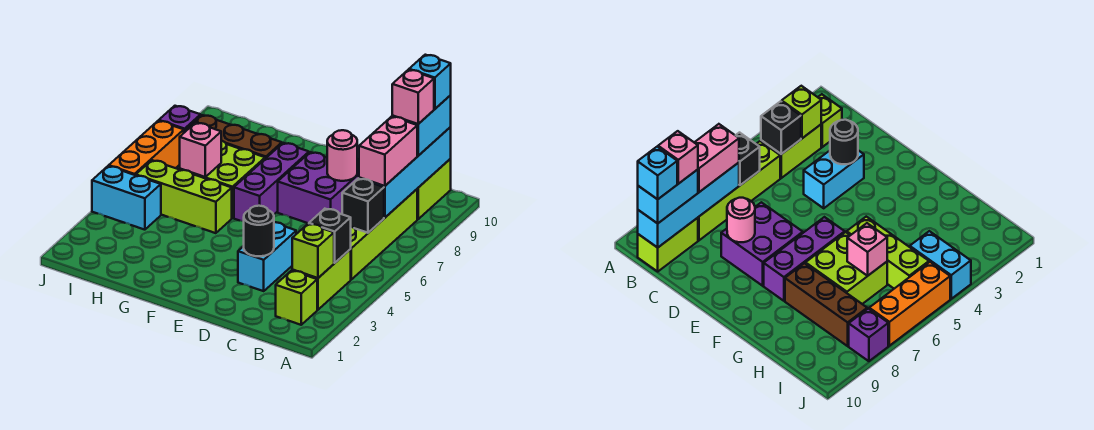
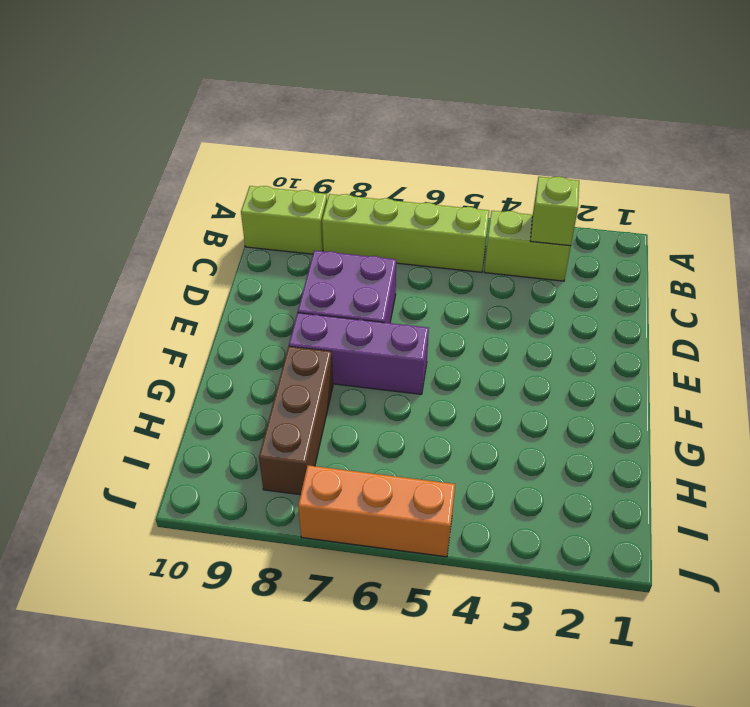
none -> lime 1x1 brick [276,271,317,325]
none -> cyan 1x2 brick [238,222,296,291]
none -> lime 1x3 brick [136,160,232,233]

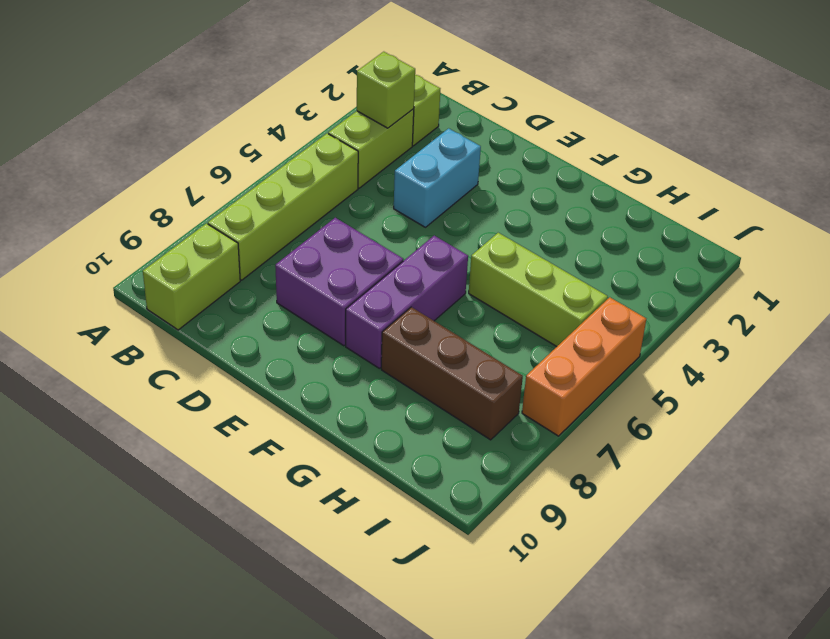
none -> lime 2x2 brick [180,141,265,218]
none -> cyan 1x2 brick [92,166,161,230]
none -> purple 1x1 brick [159,106,201,133]

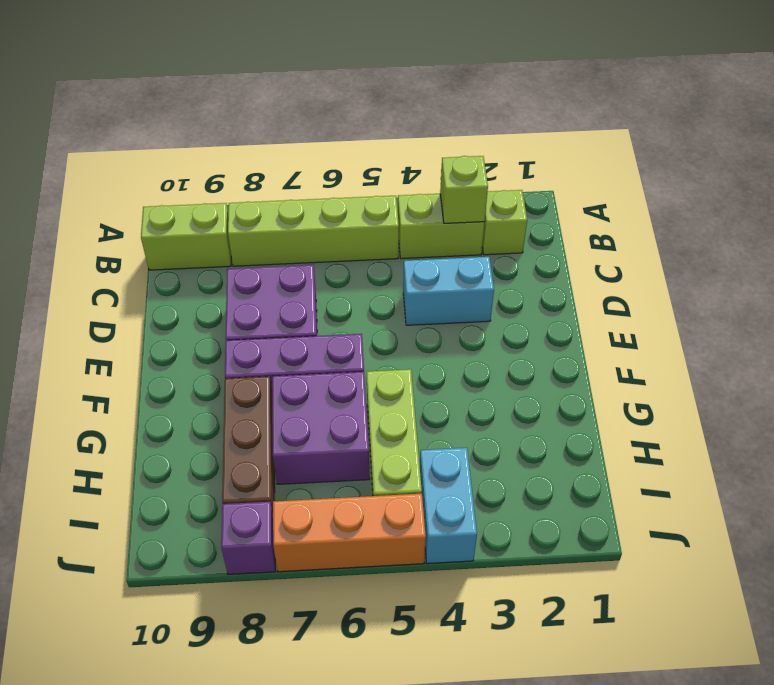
purple 2x2 brick [272,372,370,484] -> lime 2x2 brick [180,141,265,218]
none -> black 1x1 brick [309,209,351,263]
none -> black 1x1 brick [342,178,384,233]
none -> cyan 1x4 brick [359,127,451,218]

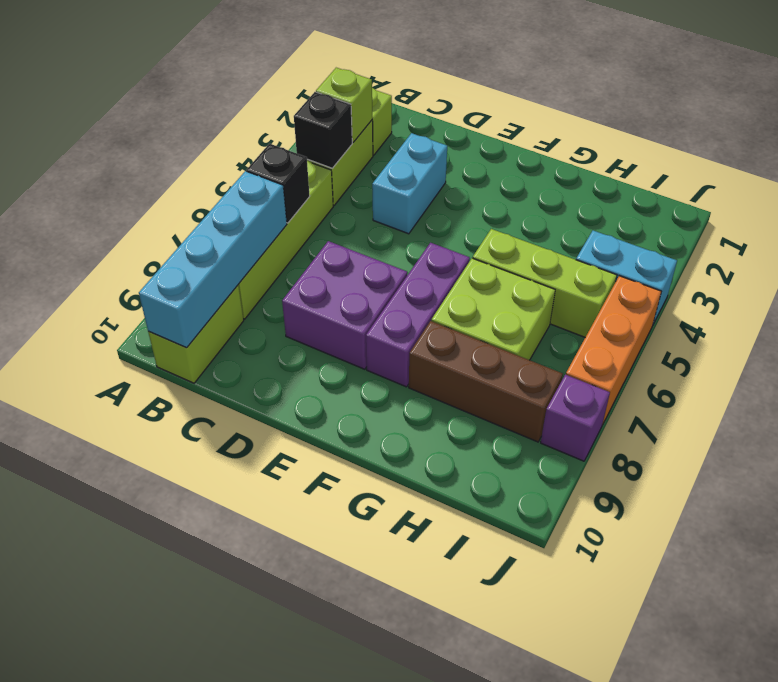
none -> black 1x1 round brick [244,206,274,256]
none -> pink 1x1 round brick [327,130,357,181]
none -> pink 1x1 brick [180,123,221,177]

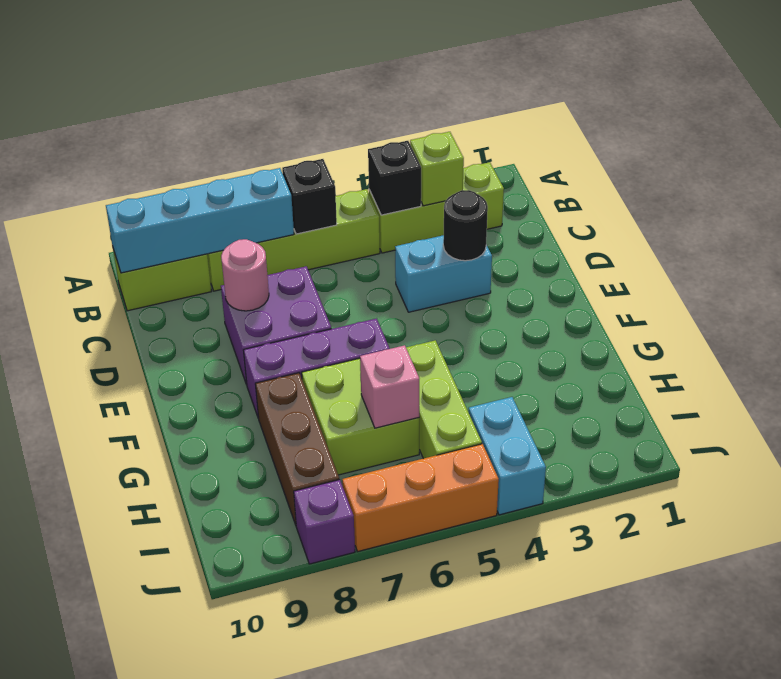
none -> pink 1x2 brick [359,116,417,186]
none -> cyan 1x2 brick [392,95,451,156]
none -> pink 1x1 brick [392,70,434,124]

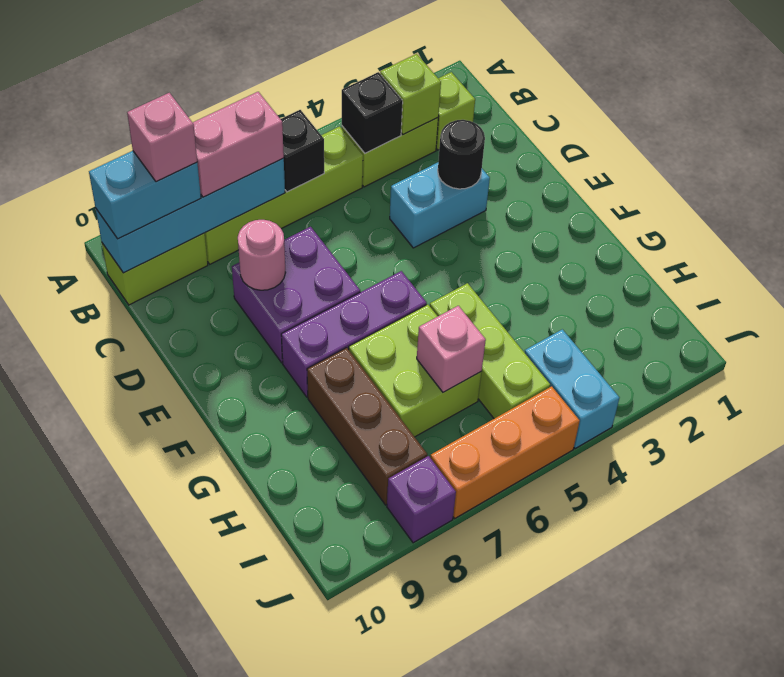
none -> cyan 1x1 brick [409,55,451,109]

